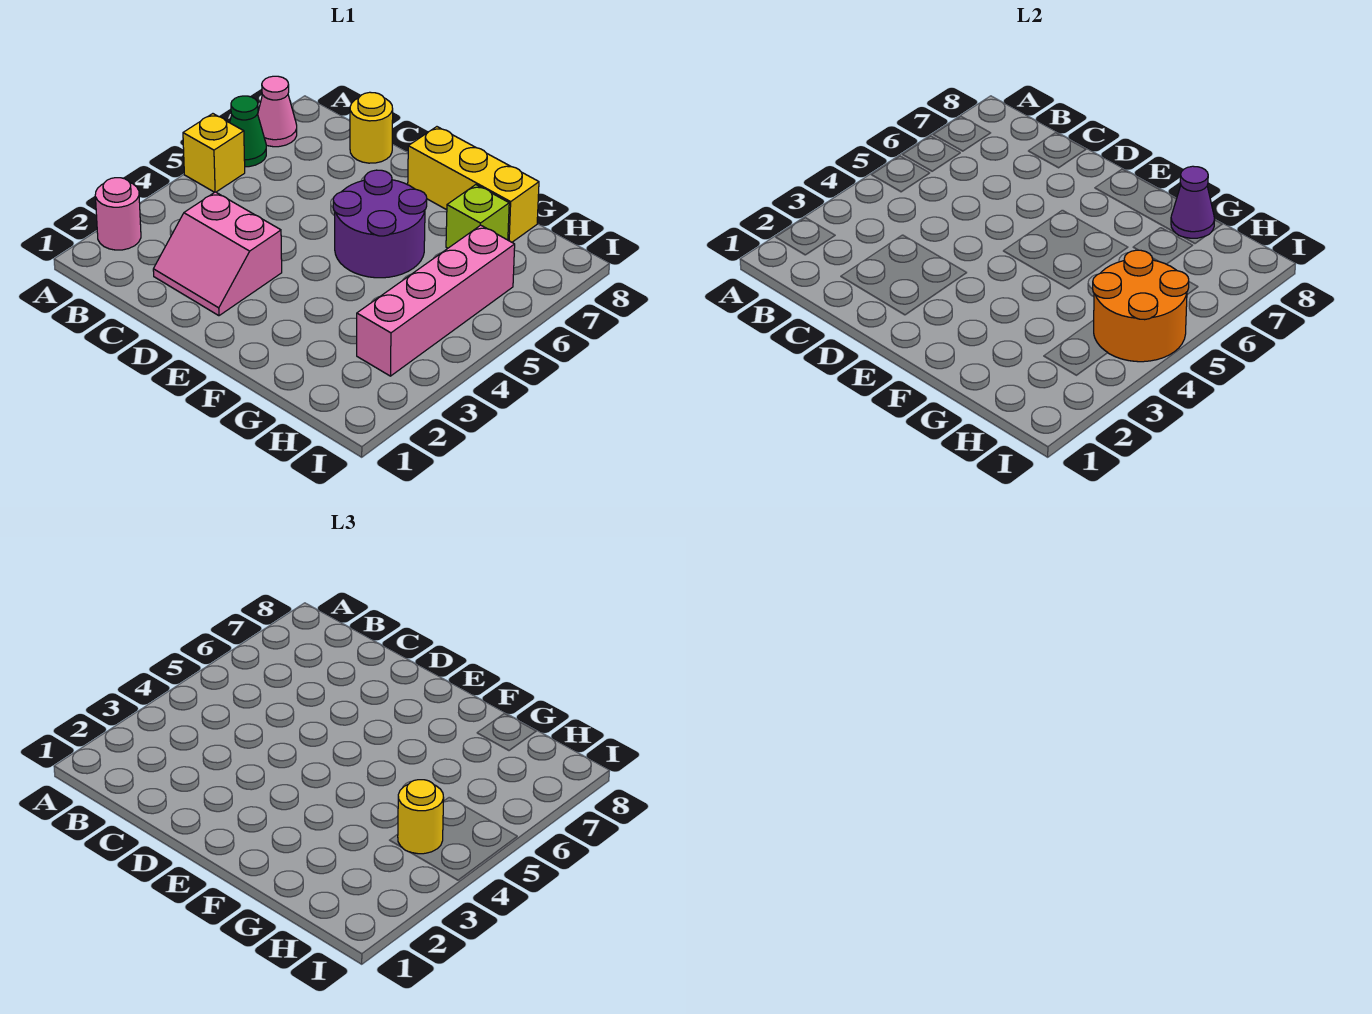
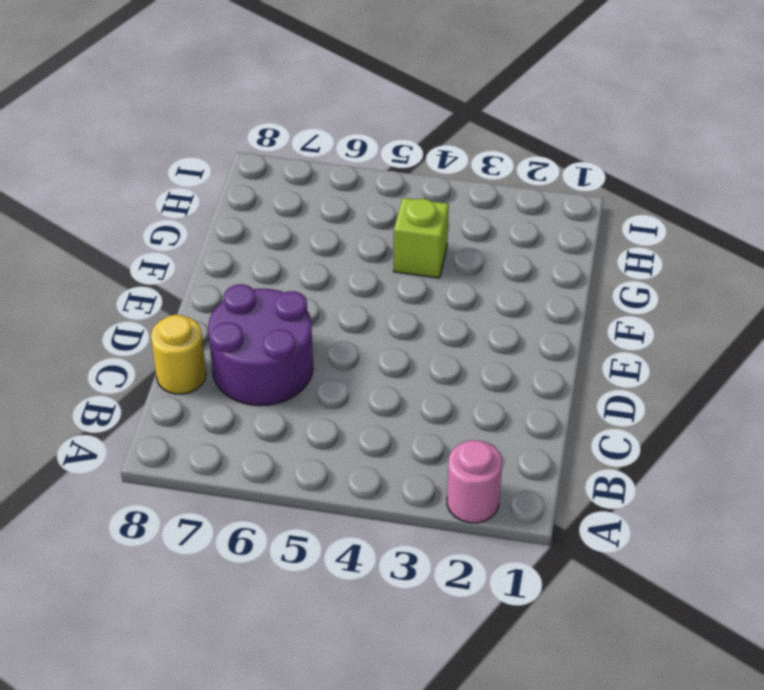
purple 2x2 round brick [208,284,313,406] -> purple 2x2 round brick moved to [333,170,427,278]
lime 1x1 brick [394,198,449,278] -> lime 1x1 brick moved to [446,185,509,248]
none -> yellow 1x1 brick [183,114,245,192]
none -> green 1x1 cone [230,96,266,167]
none -> pink 1x1 cone [258,76,297,147]

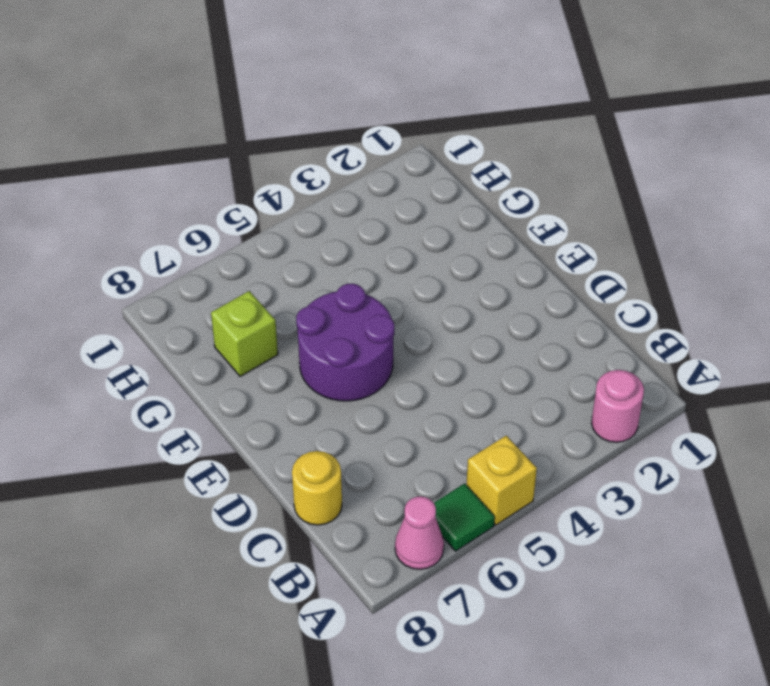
green 1x1 tile [434,483,495,551] -> green 1x1 cone [230,96,266,167]
none -> pink 2x2 slope [153,192,282,316]
none -> yellow 1x3 brick [408,127,539,242]
none -> pink 1x4 brick [357,225,515,376]

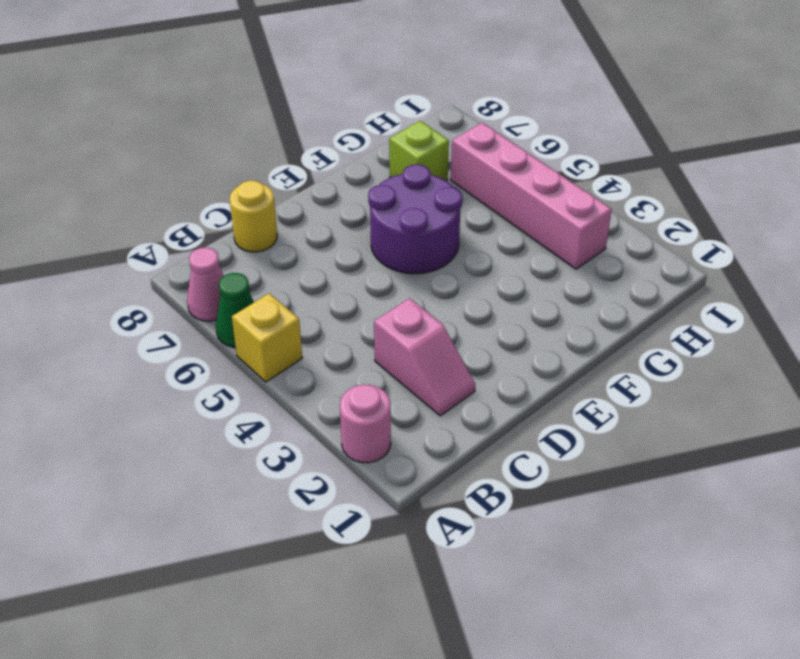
pink 1x2 slope [374,298,475,416] -> pink 2x2 slope [153,192,282,316]
none -> yellow 1x3 brick [408,127,539,242]
none -> purple 1x1 cone [1171,166,1215,238]
none -> orange 2x2 round brick [1093,250,1189,362]

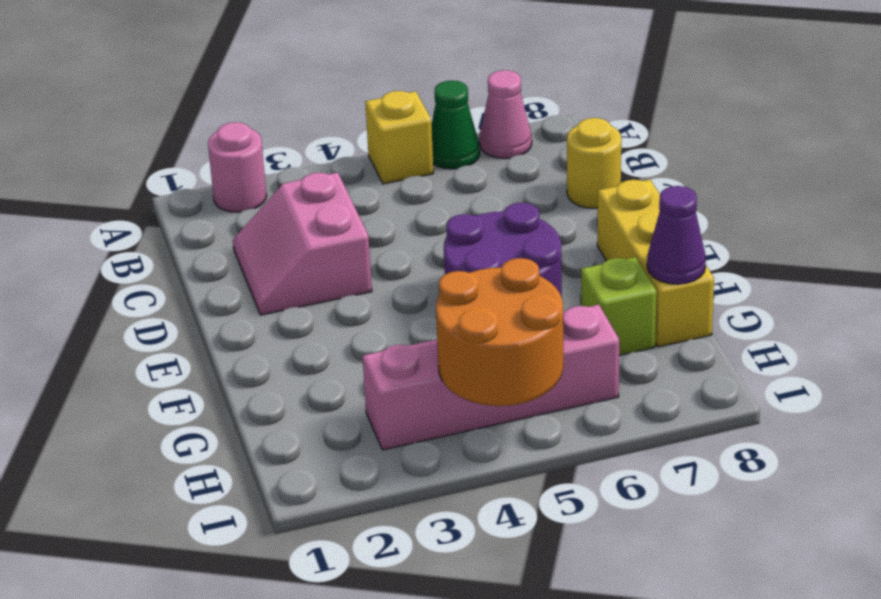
none -> yellow 1x1 round brick [398,780,444,854]

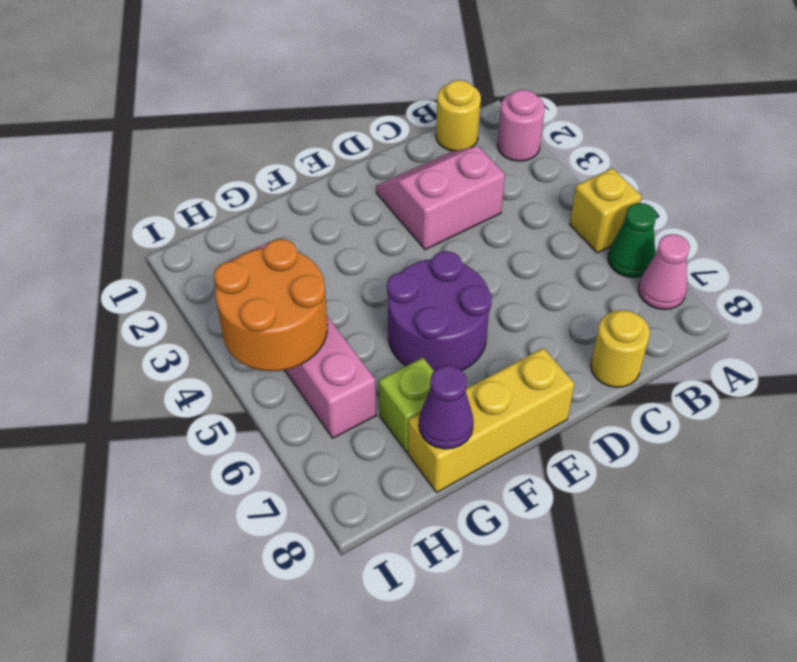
yellow 1x1 round brick [436,80,481,151] -> yellow 1x1 round brick moved to [398,780,444,854]

